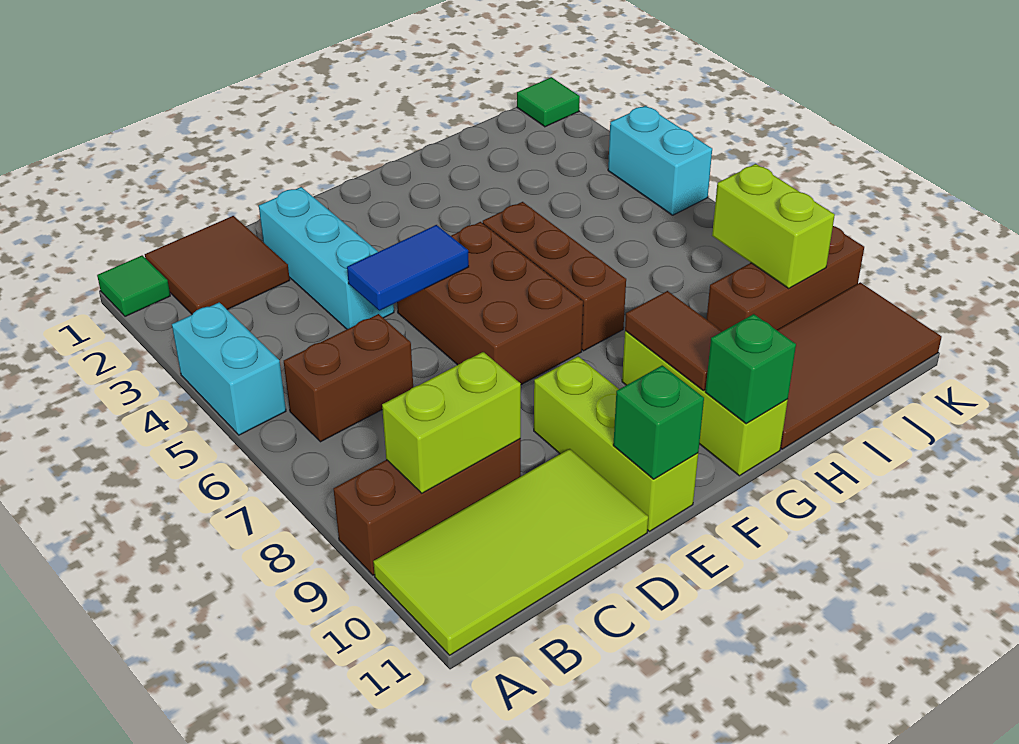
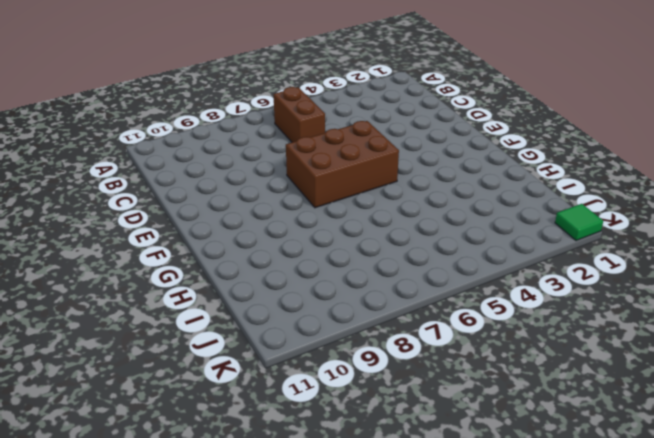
none -> green 1x1 tile [97,255,170,316]
none -> cyan 1x2 brick [172,302,286,435]
none -> brown 1x3 brick [334,439,521,575]

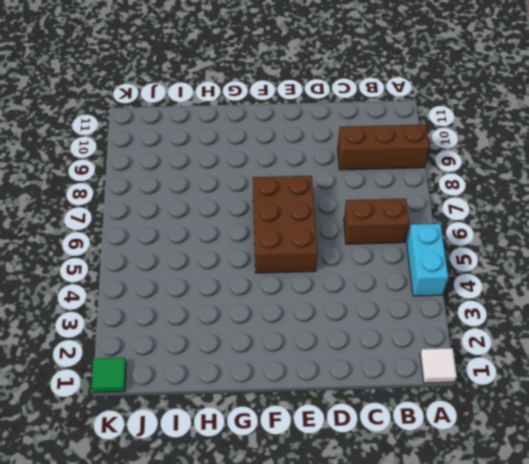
white 1x1 tile [420,348,457,383] -> green 1x1 tile [97,255,170,316]
none -> lime 2x4 tile [373,449,648,655]
none -> brown 2x2 tile [145,216,290,314]
none -> cyan 1x3 brick [259,187,394,329]

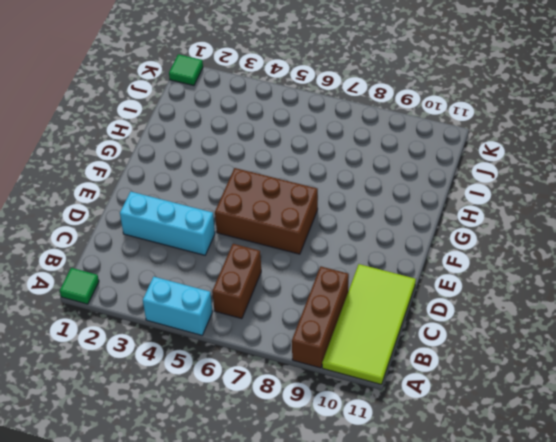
none -> brown 2x2 tile [145,216,290,314]
none -> lime 1x3 brick [534,356,698,531]
none -> brown 1x3 brick [483,202,626,351]

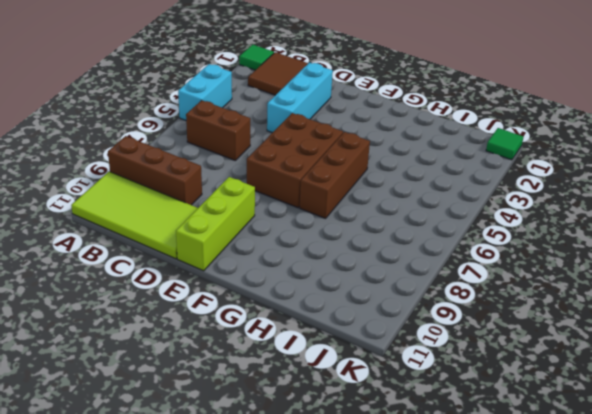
none -> lime 1x3 brick [622,331,788,476]
none -> brown 2x4 tile [777,282,942,449]
none -> brown 1x3 brick [707,226,864,331]

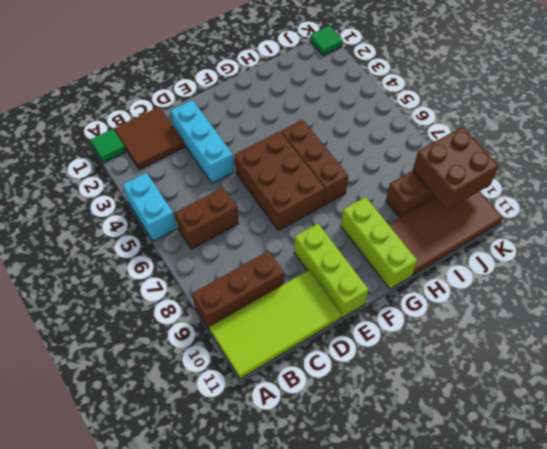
brown 2x2 brick [413,127,499,210] -> lime 1x2 brick [712,164,835,288]
none -> cyan 1x2 brick [608,106,712,215]
none -> lime 1x2 brick [382,352,521,493]
none -> blue 1x2 tile [347,225,469,311]

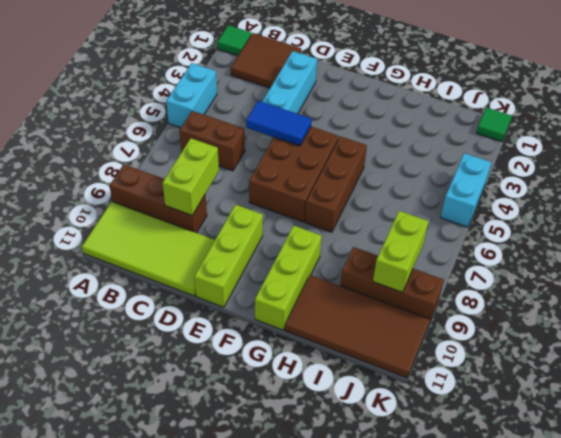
lime 1x2 brick [163,138,219,215] -> lime 1x2 brick turned to [382,352,521,493]
none -> green 1x1 brick [613,365,704,479]
none -> brown 1x2 tile [625,291,722,391]
none -> green 1x1 brick [705,314,796,424]

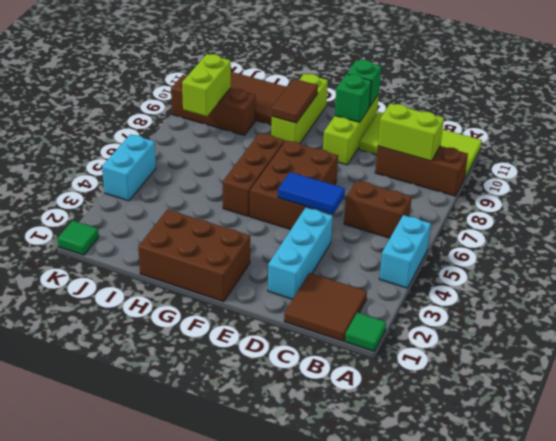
green 1x1 brick [335,74,372,122] -> green 1x1 brick moved to [705,314,796,424]
brown 2x3 brick [138,209,250,302] -> none

